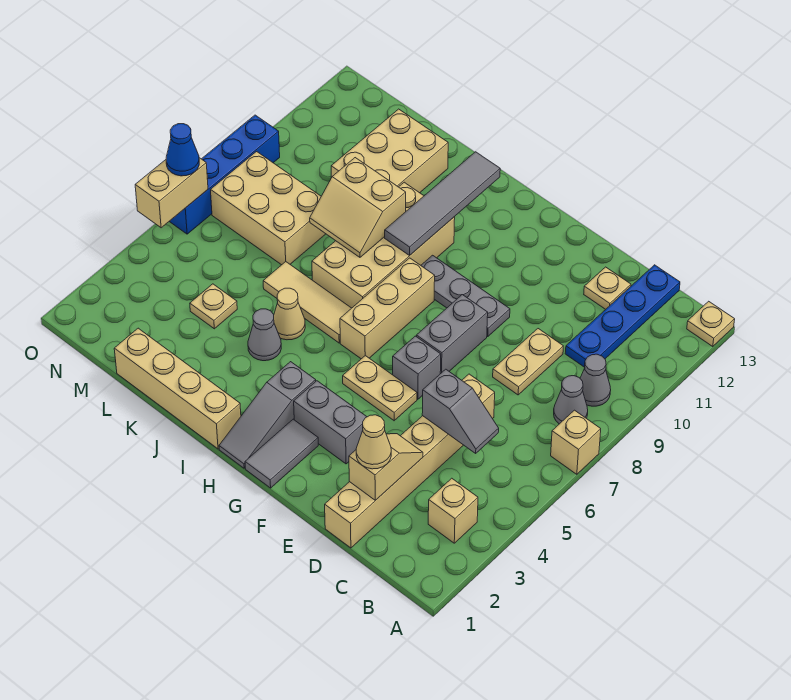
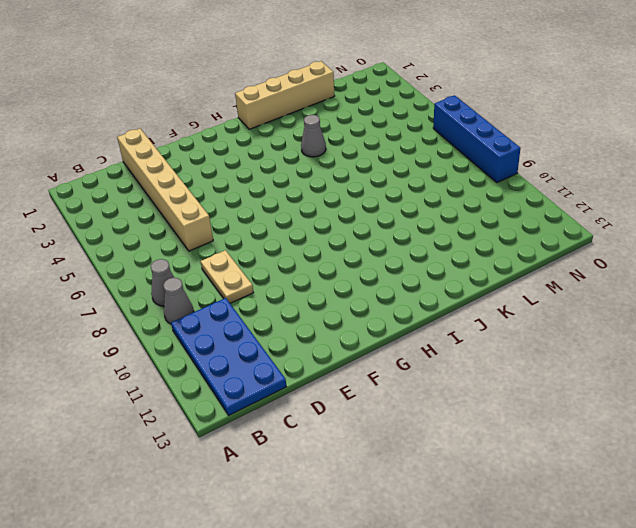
blue 2x4 plate [171,298,286,415] -> blue 1x4 plate [565,265,680,367]
none -> tan 1x1 brick [551,410,601,474]
none -> tan 1x1 plate [687,301,735,347]
none -> tan 1x1 brick [428,478,478,543]
none -> tan 1x1 plate [584,267,631,309]

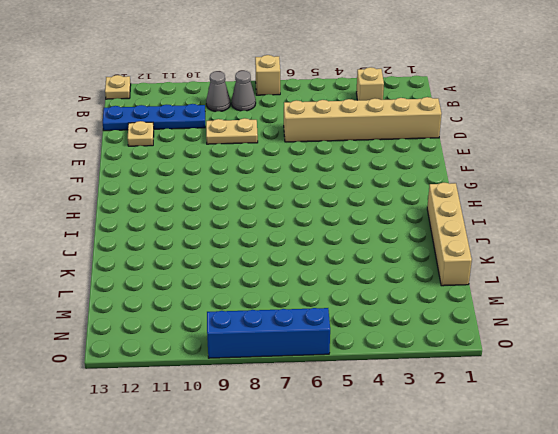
none -> grey 1x2 brick [294,381,367,464]
none -> tan 1x2 plate [343,356,417,421]
none -> grey 1x1 brick [393,336,441,399]
none -> grey 1x2 brick [417,295,488,374]

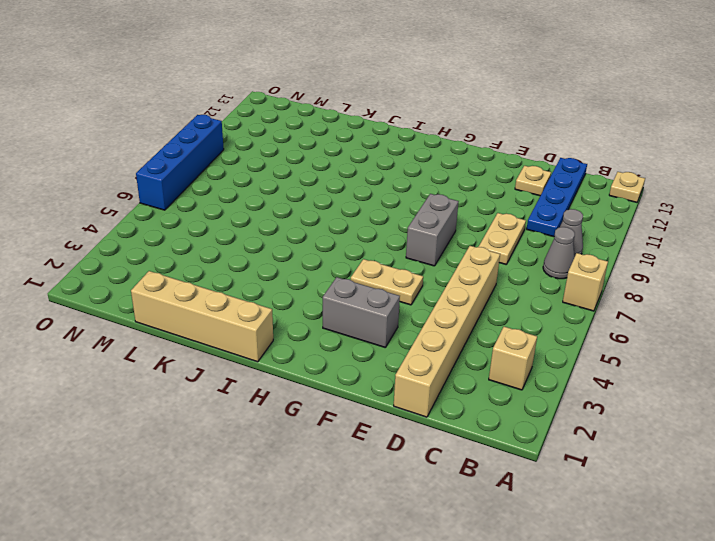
none -> grey 1x1 brick [393,336,441,399]
none -> grey 1x3 plate [421,255,510,337]
none -> grey 1x2 tile [245,419,318,488]
none -> grey 1x3 slope [219,362,316,468]

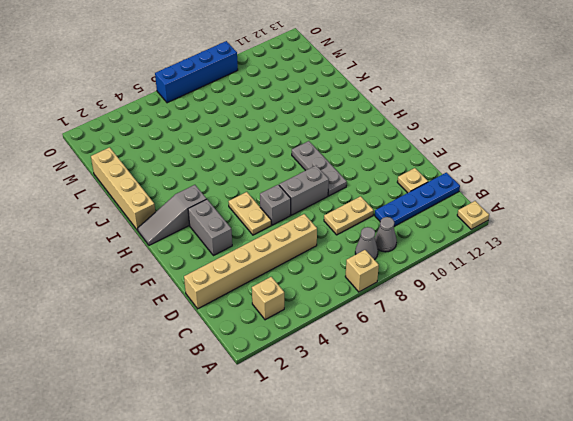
none -> grey 1x2 tile [245,419,318,488]
none -> tan 1x3 brick [340,258,435,359]
none -> tan 1x3 tile [263,262,351,343]
none -> tan 2x4 brick [312,182,455,308]

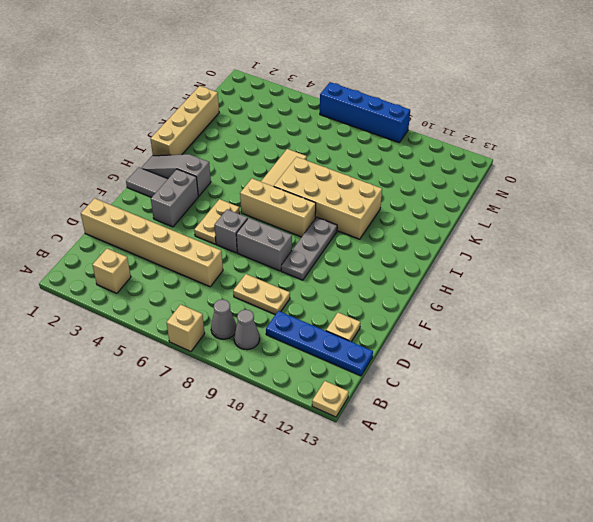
none -> grey 1x1 cone [248,309,281,361]
none -> tan 1x1 cone [274,288,305,340]
none -> tan 2x3 brick [331,109,448,193]
none -> tan 1x1 plate [190,284,237,329]

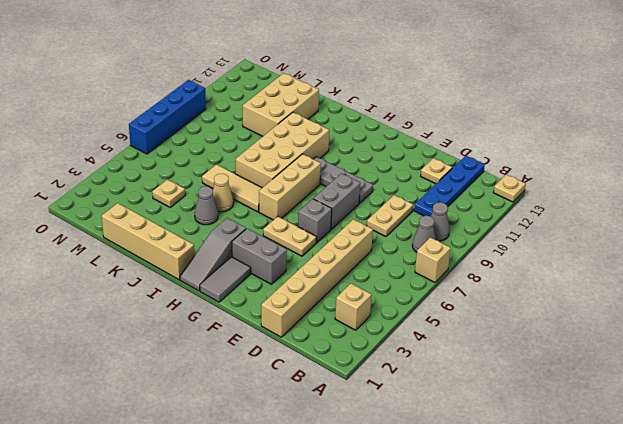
none -> tan 2x3 brick [211,152,325,265]
none -> grey 1x2 slope [422,369,499,453]
none -> tan 1x2 slope [349,434,423,500]
none -> grey 1x4 tile [385,152,500,255]

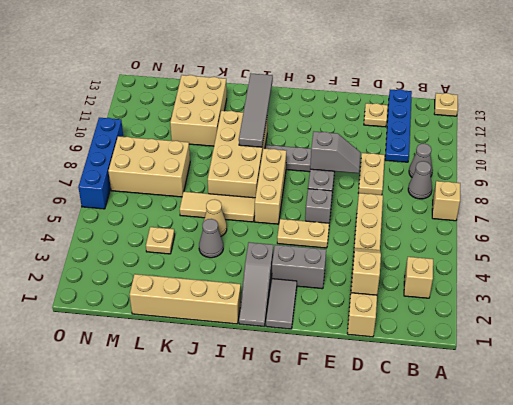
grey 1x2 slope [310,132,361,173] -> grey 1x2 slope moved to [422,369,499,453]
none -> tan 2x2 slope [310,158,406,257]
none -> tan 1x2 brick [135,158,208,228]
none -> tan 1x1 cone [356,415,391,469]
none -> blue 1x1 cone [166,124,199,176]

